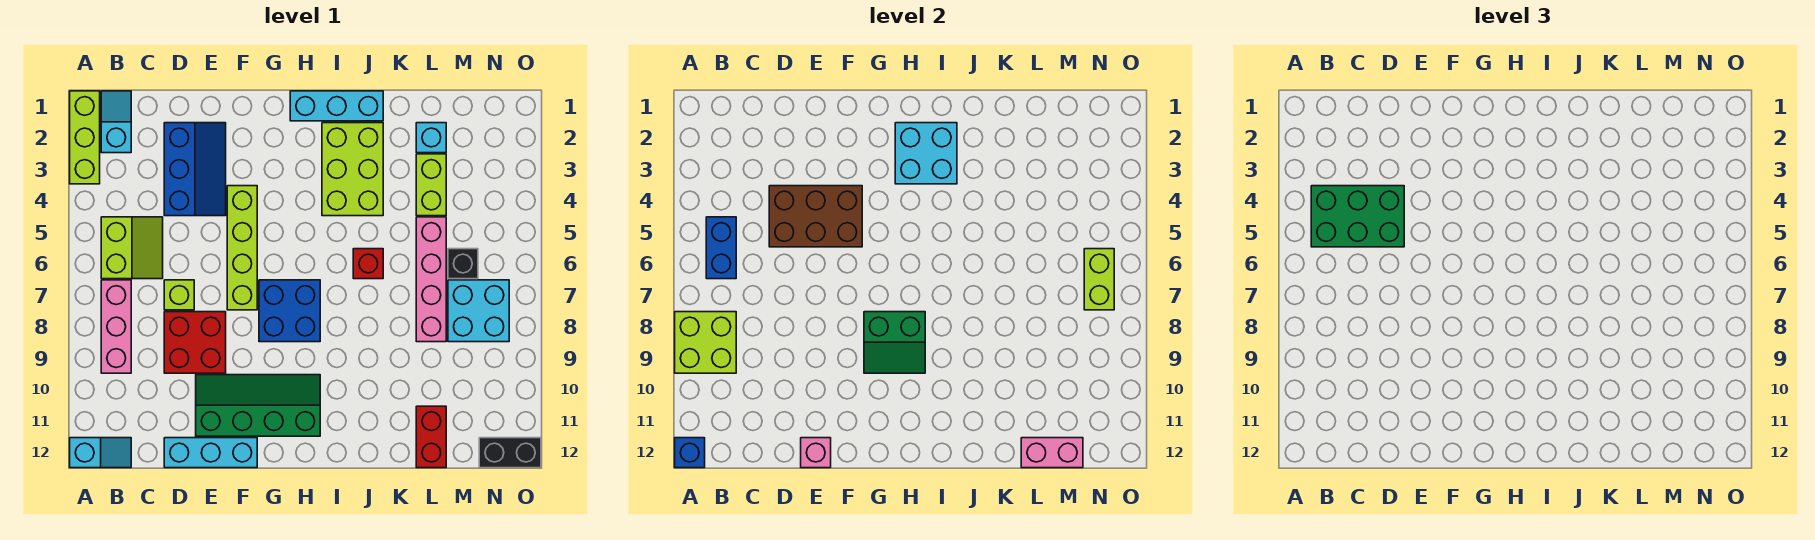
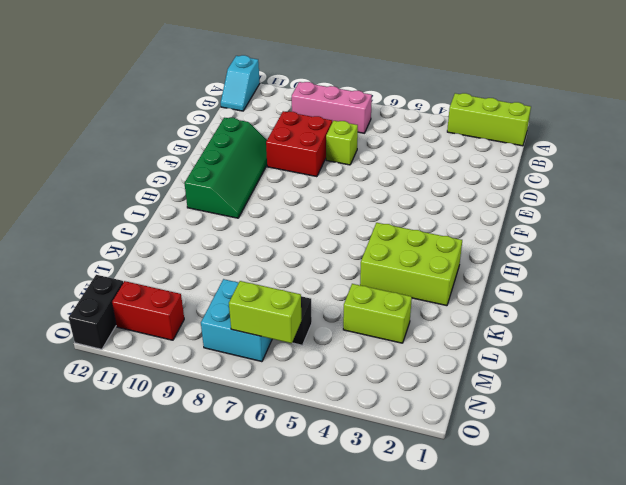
red 1x2 brick [112,281,184,340] -> red 1x2 brick moved to [416,406,446,468]
none -> cyan 1x2 slope [101,91,131,153]
none -> lime 2x2 slope [101,217,163,279]
none -> blue 2x3 slope [164,123,226,216]
none -> cyan 1x3 brick [164,438,257,468]

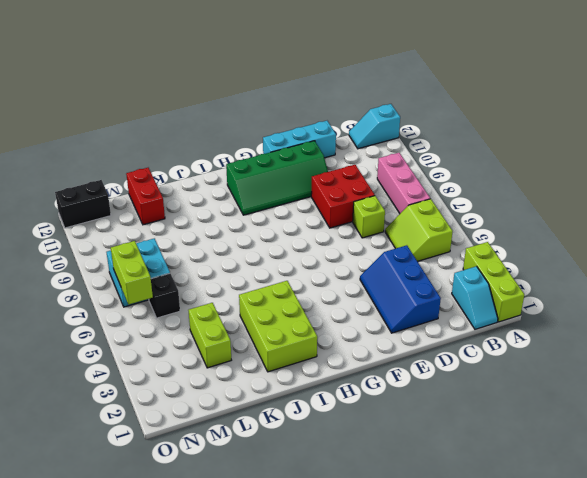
none -> lime 1x4 brick [227,186,257,310]
none -> blue 2x2 brick [259,280,320,342]
none -> cyan 1x3 brick [290,91,383,121]
none -> red 1x1 brick [353,249,383,279]

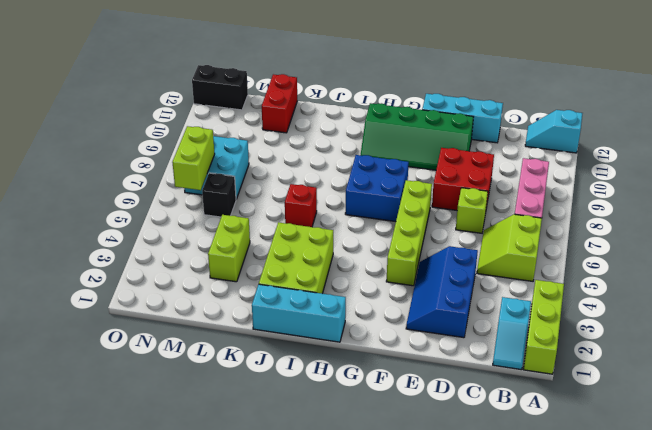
none -> cyan 1x1 brick [416,123,446,153]
none -> pink 1x4 brick [416,217,446,342]
none -> lime 2x2 brick [675,312,736,373]
none -> blue 1x1 brick [675,438,705,468]

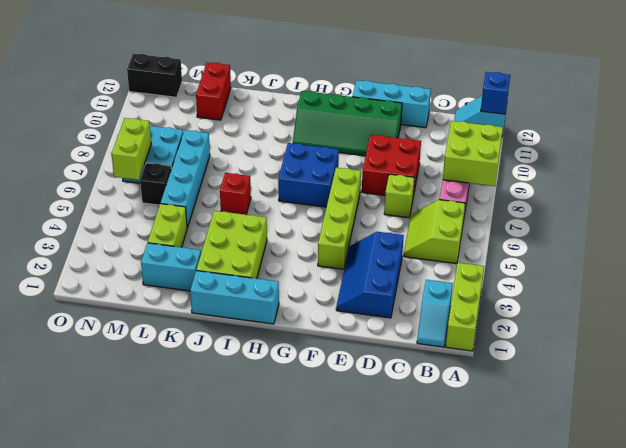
cyan 1x2 brick [141,243,201,291] -> cyan 1x1 brick [416,123,446,153]
cyan 1x4 brick [161,130,210,228] -> pink 1x4 brick [416,217,446,342]
none -> blue 1x2 brick [706,217,736,279]
none -> brown 2x3 brick [769,186,862,247]
none -> pink 1x1 brick [801,438,831,468]
none -> green 2x2 slope [864,312,925,373]

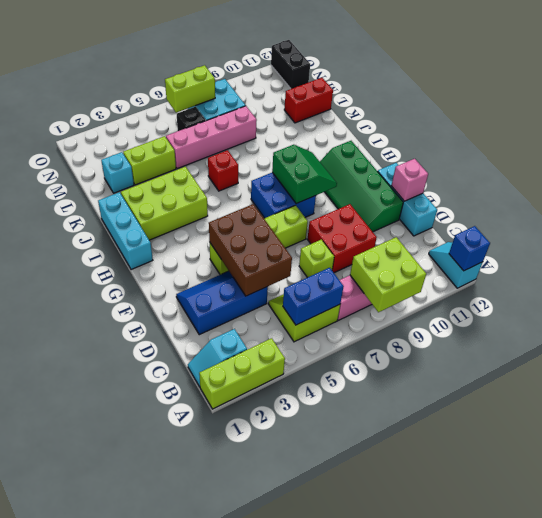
none -> cyan 2x2 brick [895,123,957,184]
none -> pink 1x2 brick [1021,438,1083,468]
none -> green 2x3 brick [1311,186,1404,247]

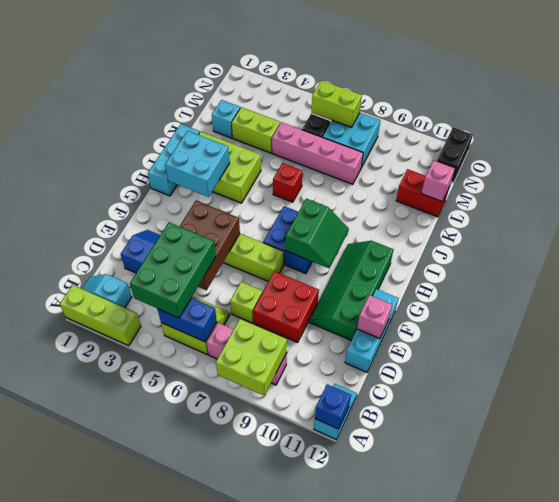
pink 1x1 brick [421,161,455,202] -> pink 1x2 brick [1021,438,1083,468]

